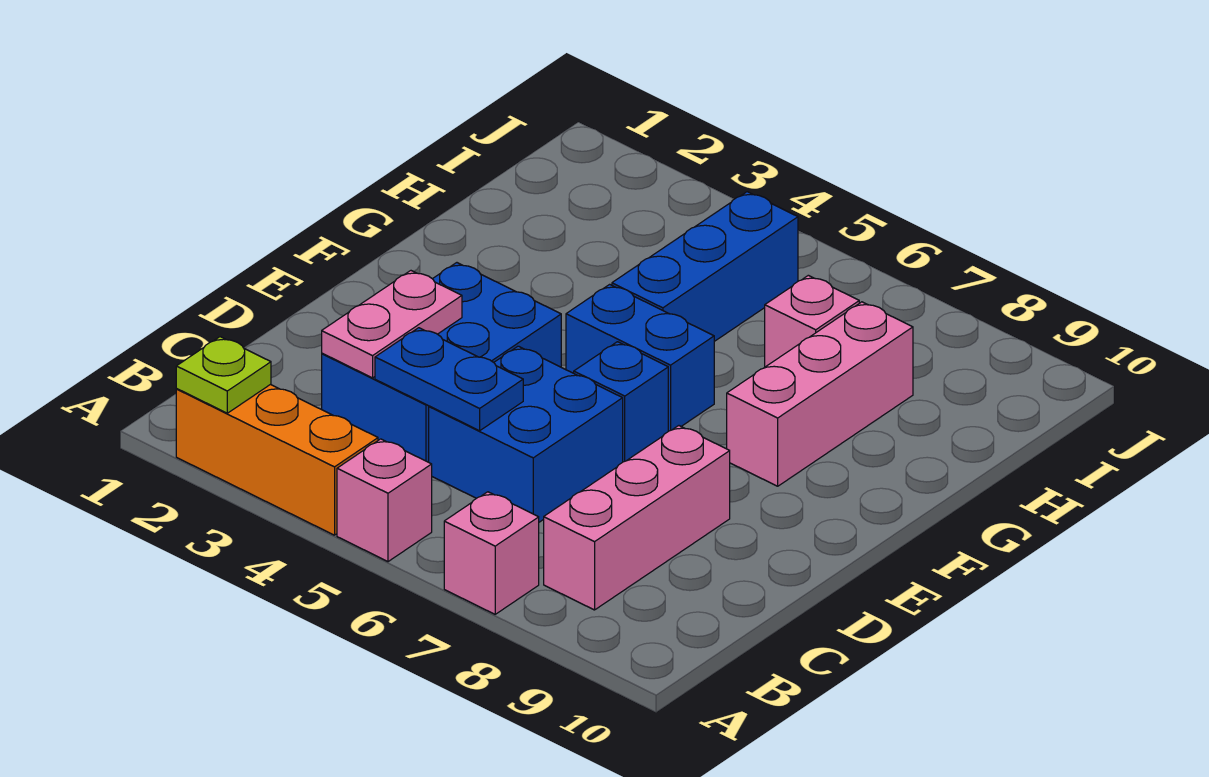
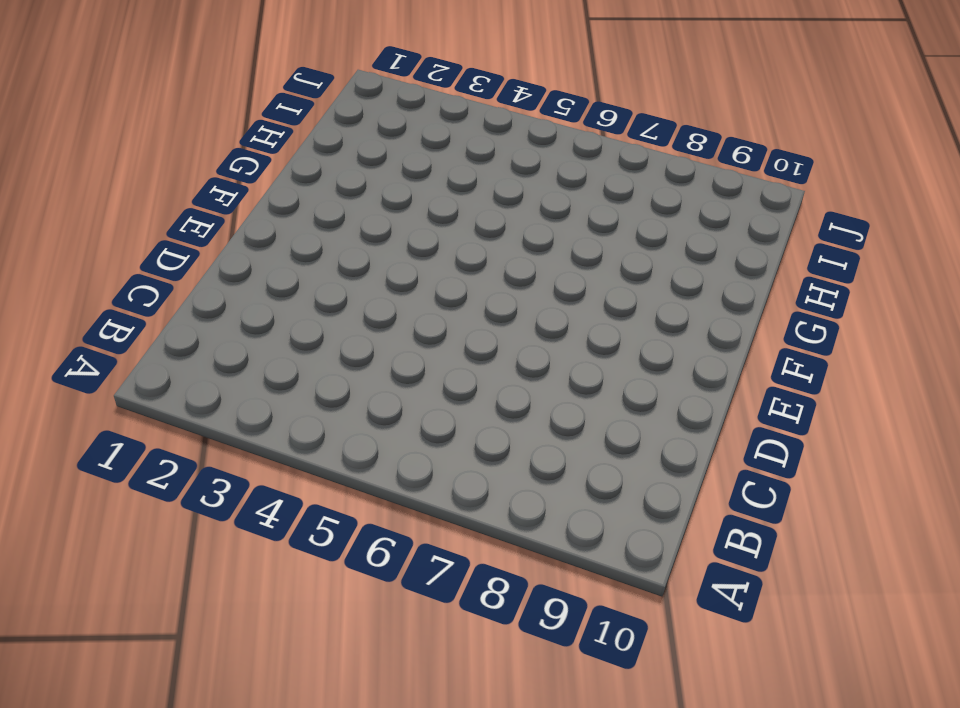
none -> orange 1x3 brick [176,384,378,535]
none -> pink 1x1 brick [337,439,432,562]
none -> pink 1x1 brick [444,492,539,614]

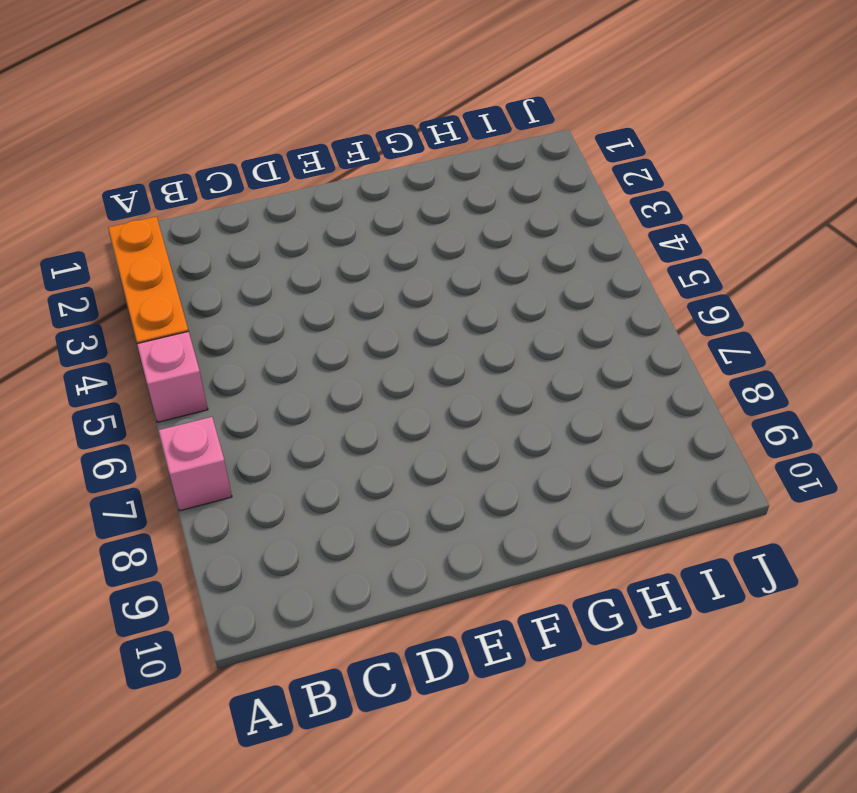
none -> pink 1x3 brick [544,426,730,610]
none -> blue 2x3 brick [322,263,561,462]
none -> blue 2x2 brick [429,346,623,522]

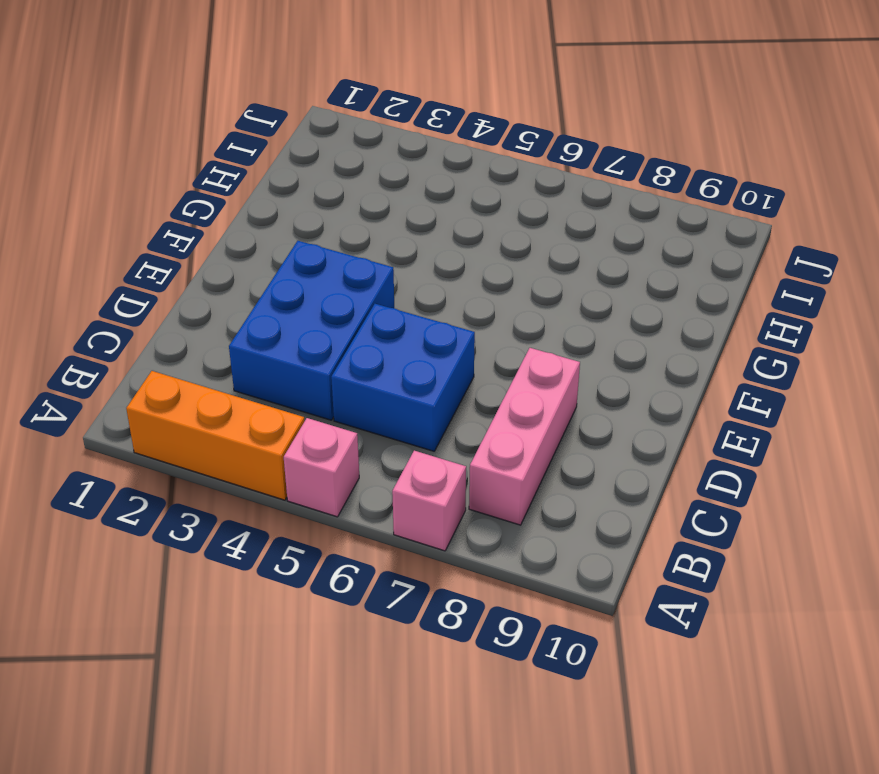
none -> blue 1x1 brick [574,342,668,462]
none -> blue 1x2 brick [566,284,714,431]
none -> pink 1x3 brick [727,302,913,486]

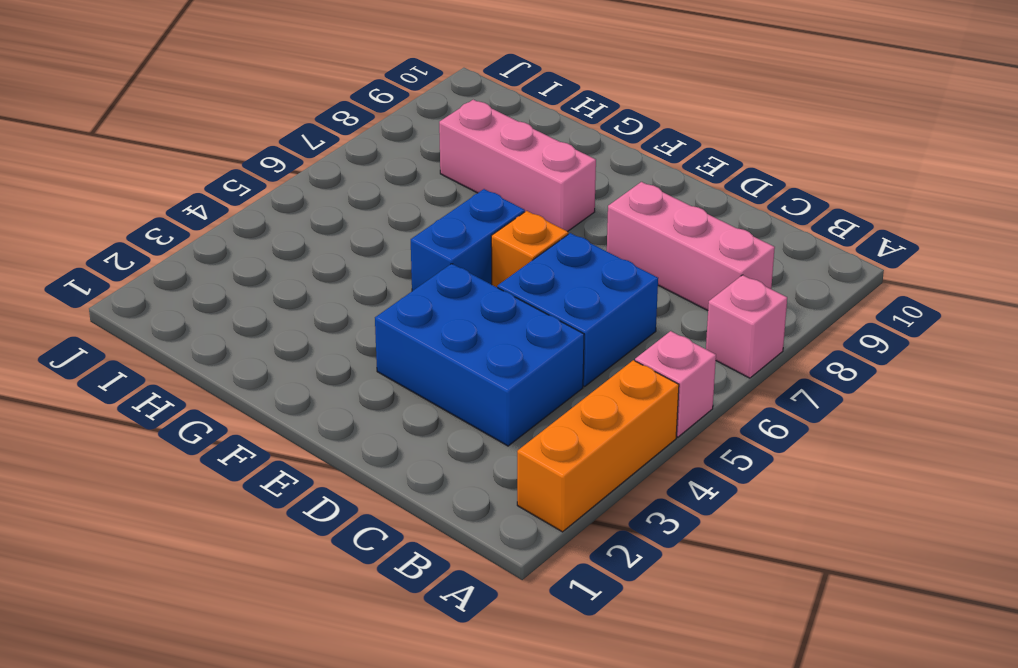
orange 1x1 brick [491,211,568,287] -> blue 1x1 brick [574,342,668,462]
none -> blue 1x3 brick [612,192,798,341]
none -> pink 1x1 brick [765,275,859,367]
none -> lime 1x1 plate [176,337,271,413]

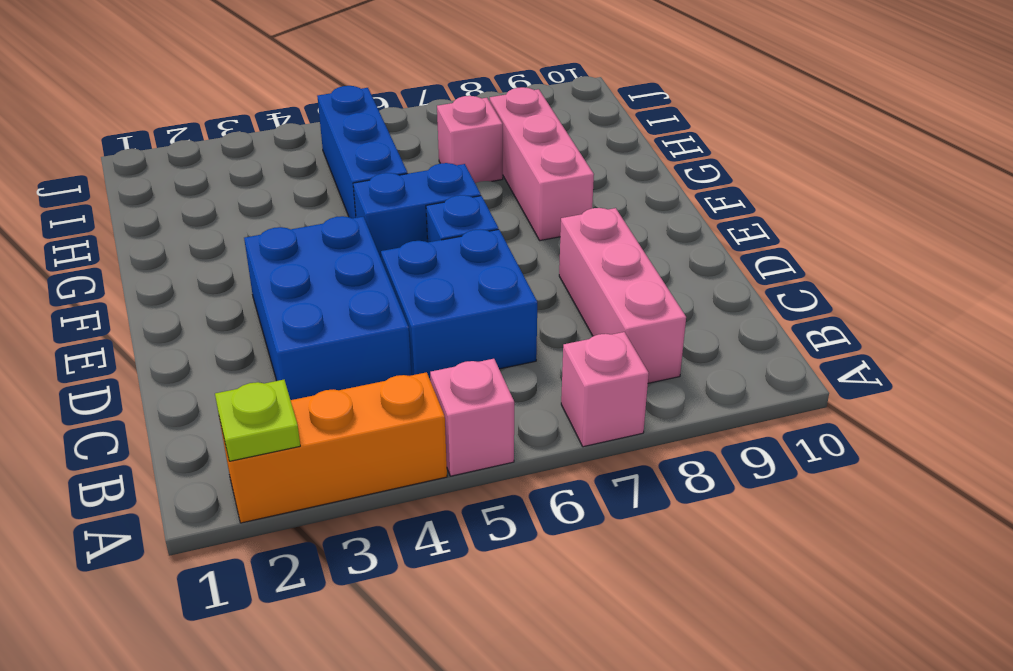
none -> pink 1x2 plate [322,271,462,378]
none -> blue 1x2 plate [375,328,523,431]

